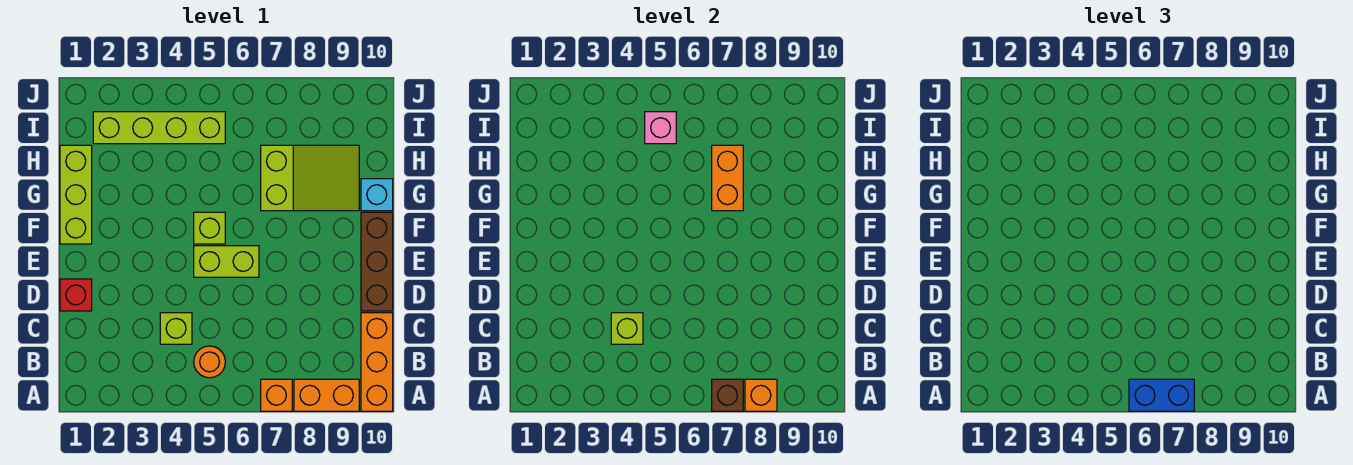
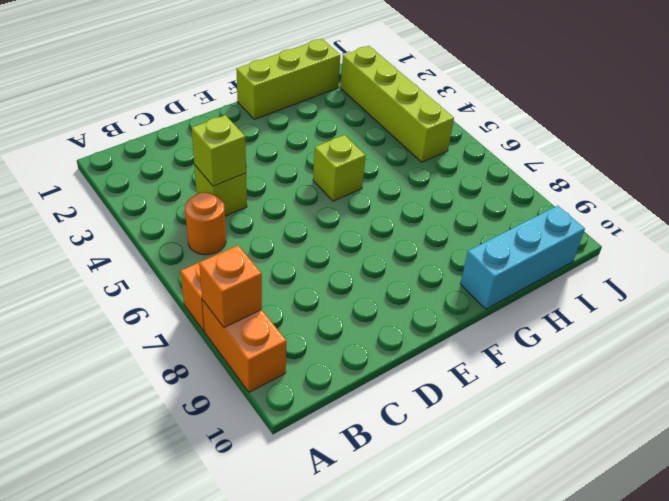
cyan 1x3 brick [460,206,585,309] -> cyan 1x1 brick [361,179,393,211]
none -> orange 1x3 brick [361,313,393,411]
none -> red 1x1 brick [60,279,92,311]
none -> brown 1x3 brick [361,212,393,311]

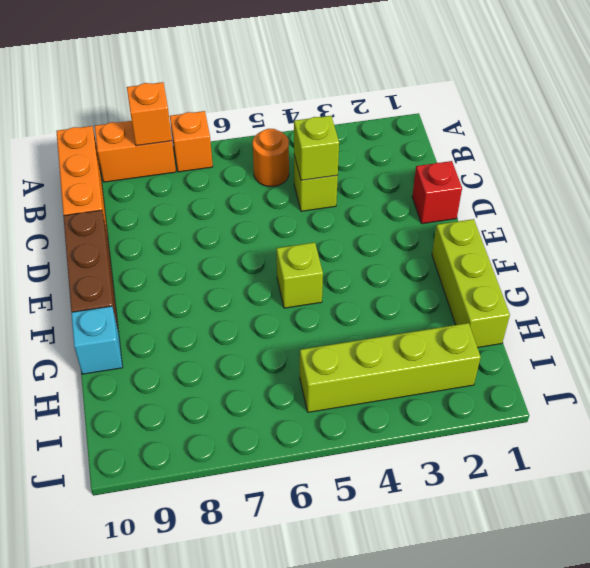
none -> lime 1x2 brick [194,246,259,277]
none -> lime 2x3 slope [261,145,359,211]
none -> brown 1x1 brick [712,379,743,411]

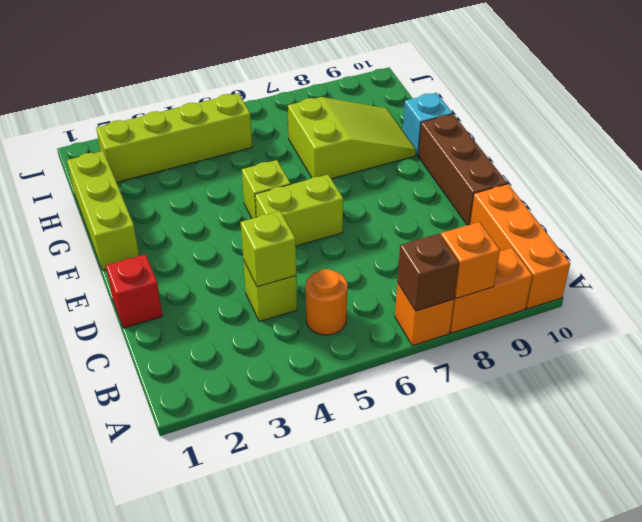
none -> orange 1x2 brick [712,145,743,211]
none -> pink 1x1 brick [645,112,676,144]
none -> blue 1x2 brick [1129,379,1194,411]

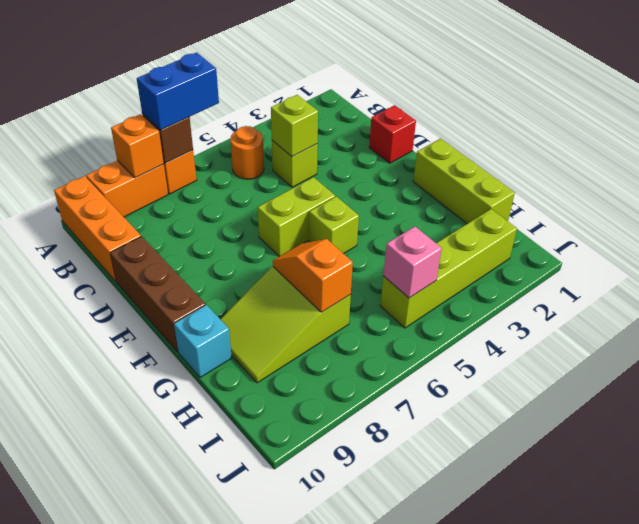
orange 1x2 slope [273,239,353,312] -> orange 1x2 brick [712,145,743,211]

